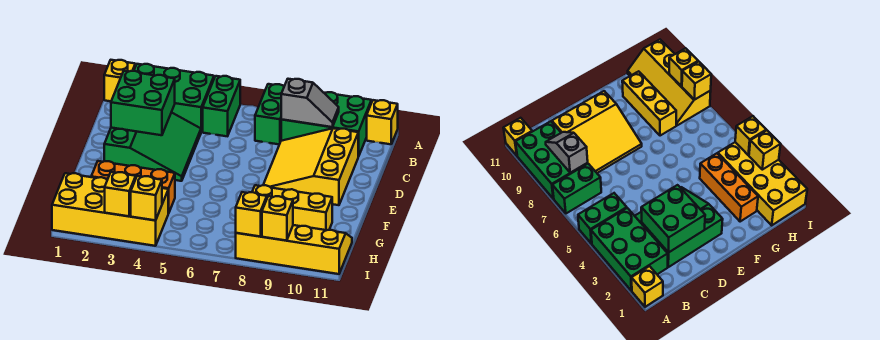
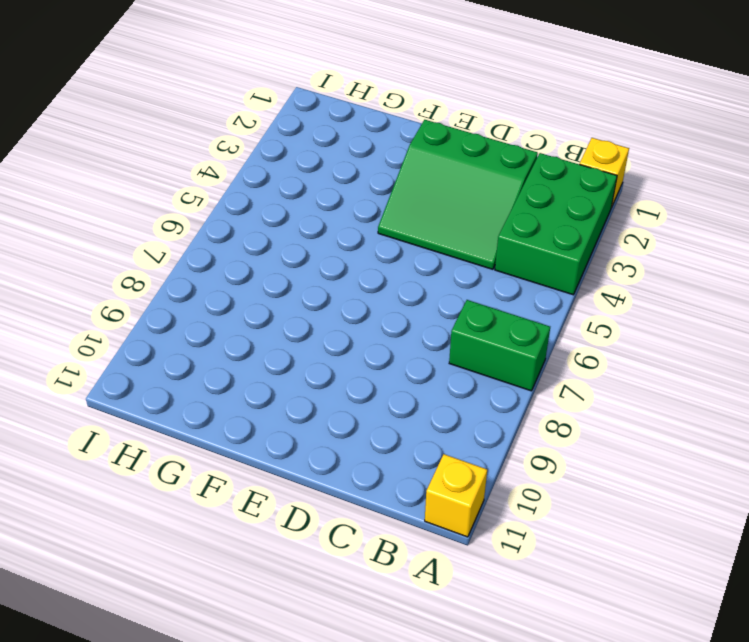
none -> green 1x2 brick [203,76,240,136]
none -> green 2x3 brick [281,92,371,156]
none -> yellow 3x3 slope [263,128,358,205]

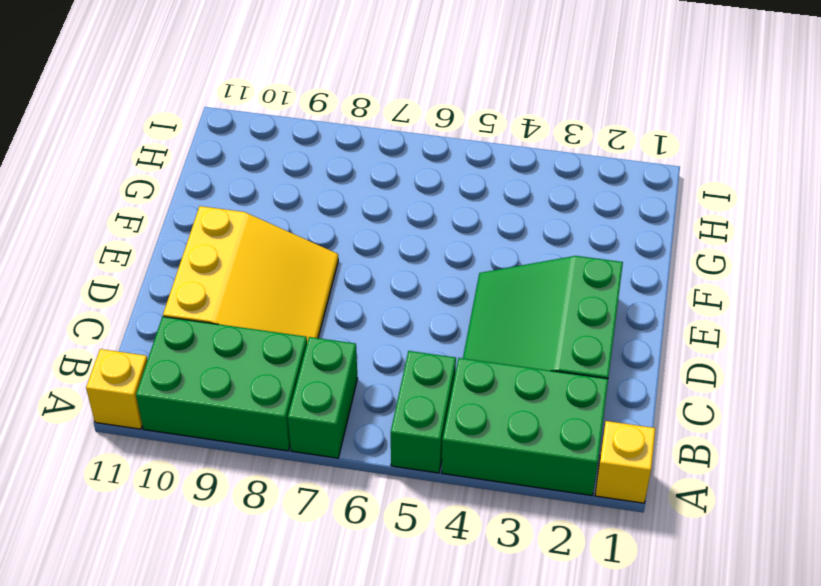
none -> orange 1x3 brick [91,161,175,213]
none -> yellow 1x3 brick [252,185,332,230]
none -> yellow 2x4 brick [52,173,168,246]

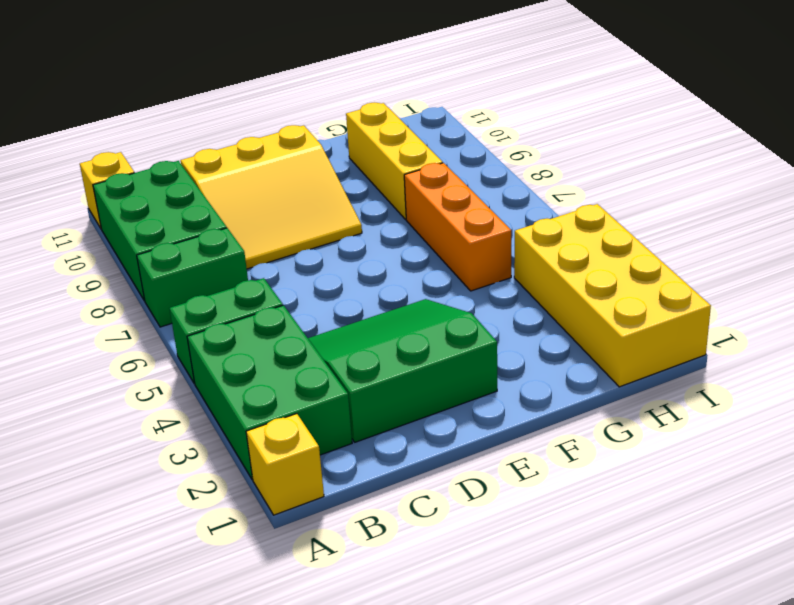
orange 1x3 brick [404,163,511,291] -> orange 1x3 brick moved to [91,161,175,213]
none -> yellow 2x4 slope [236,225,352,274]
none -> grey 1x2 slope [281,79,339,127]
none -> green 2x2 brick [111,71,175,135]

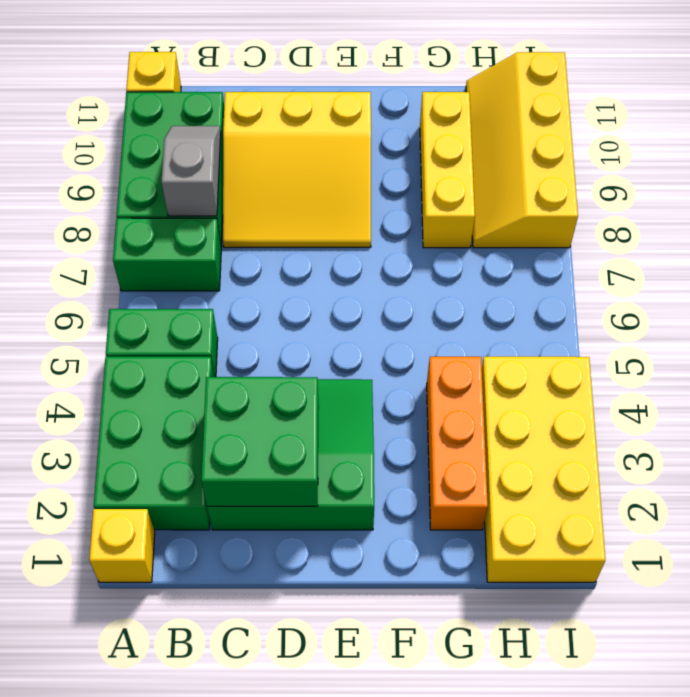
none -> yellow 1x1 brick [105,172,136,216]
none -> yellow 1x1 brick [131,176,162,220]
none -> yellow 1x1 brick [236,192,267,237]

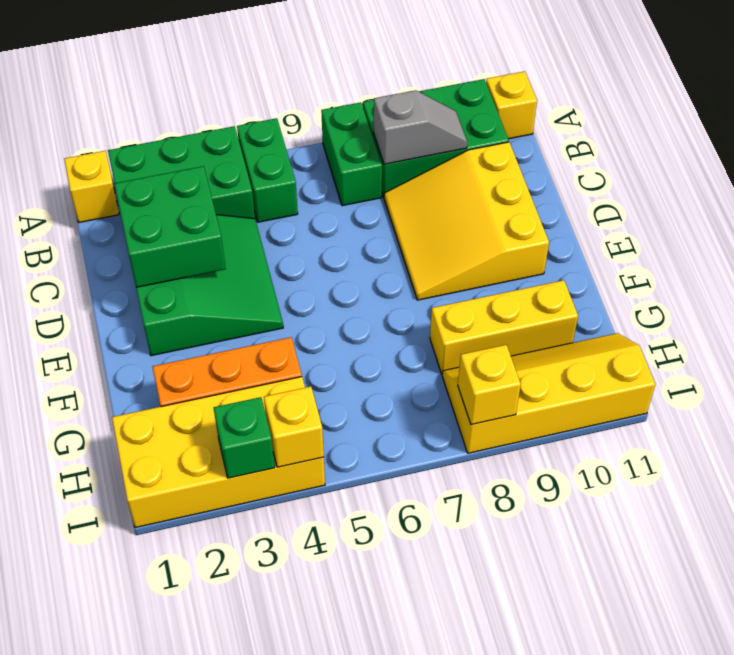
green 1x1 brick [214,397,275,478] -> yellow 1x1 brick [105,172,136,216]
none -> yellow 1x1 brick [262,196,293,241]

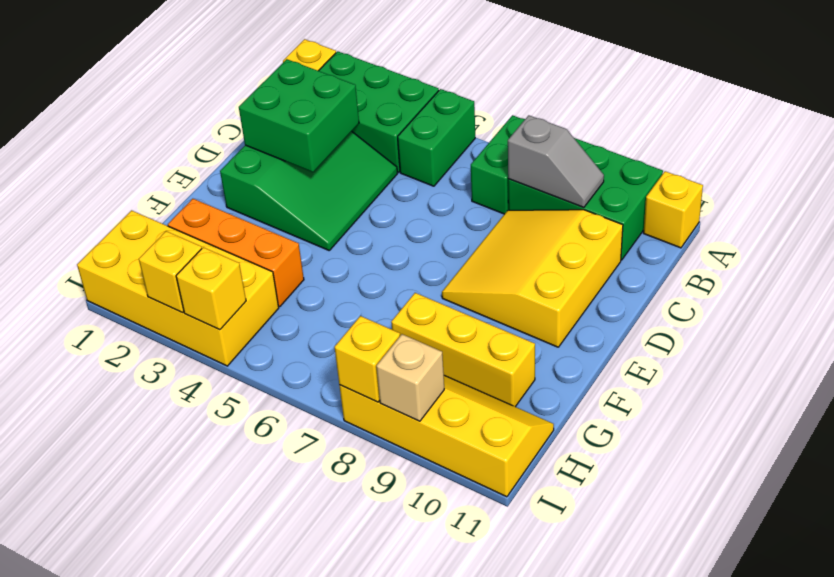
tan 1x1 brick [376,334,444,421] -> yellow 1x1 brick [262,196,293,241]

